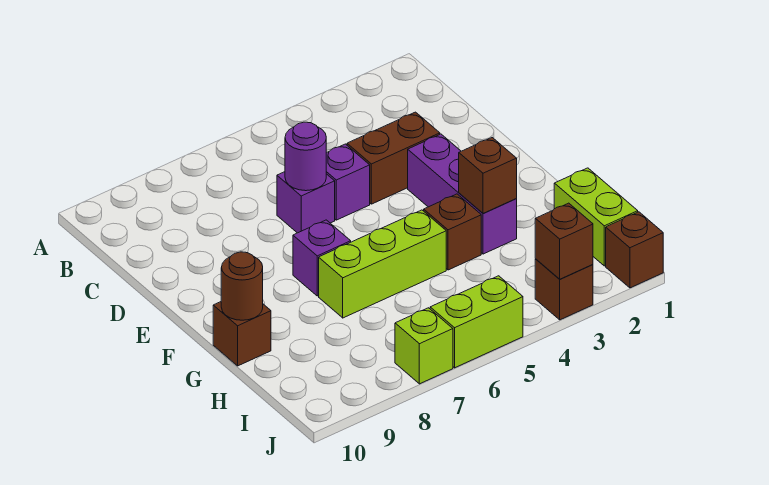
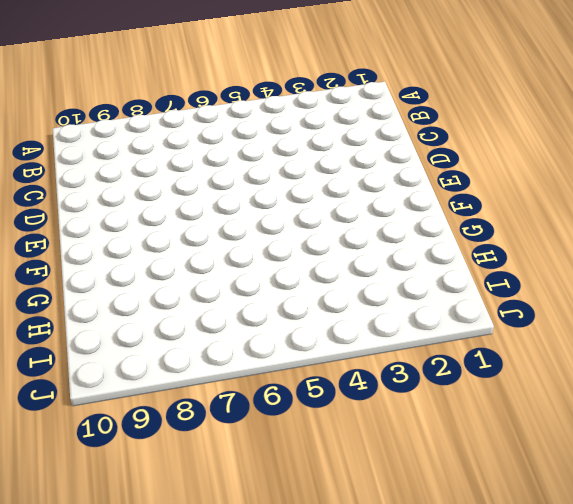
none -> brown 1x2 brick [347,112,440,204]
none -> purple 1x1 brick [326,144,370,220]
none -> purple 1x1 brick [277,172,335,233]

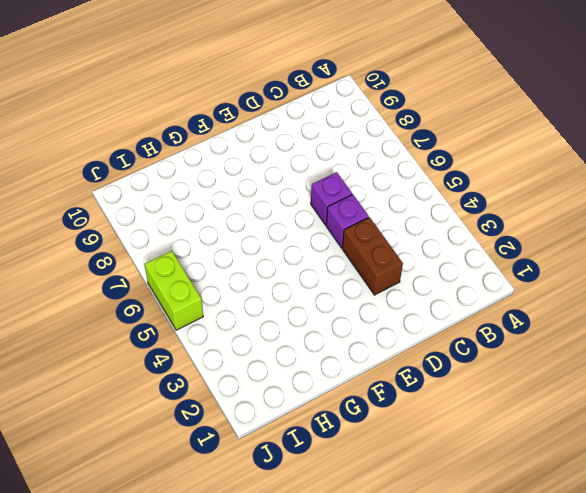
none -> purple 1x3 brick [408,134,517,254]
none -> purple 1x1 brick [293,220,351,296]
none -> brown 1x1 brick [424,194,481,270]

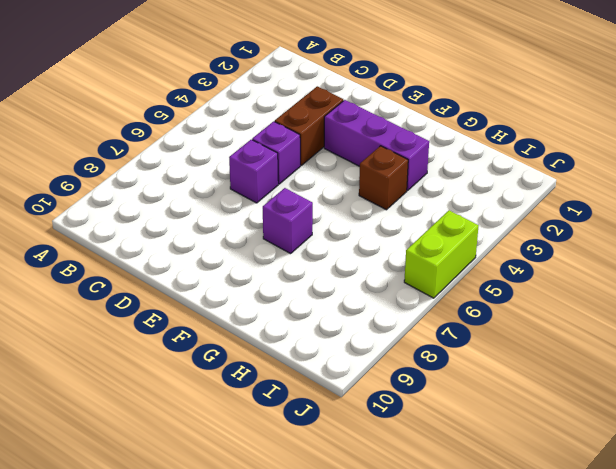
none -> lime 1x3 brick [319,210,446,318]
none -> brown 1x1 brick [213,302,271,366]
none -> lime 1x2 brick [554,168,638,266]

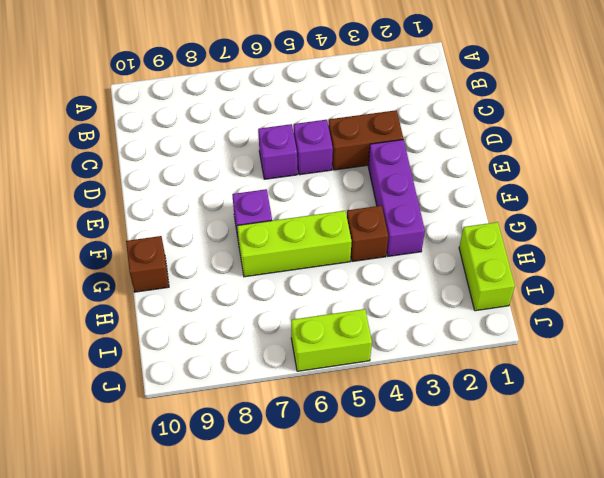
none -> brown 1x1 brick [606,212,663,288]
none -> brown 1x1 brick [535,259,593,320]
none -> lime 1x1 brick [395,308,453,384]

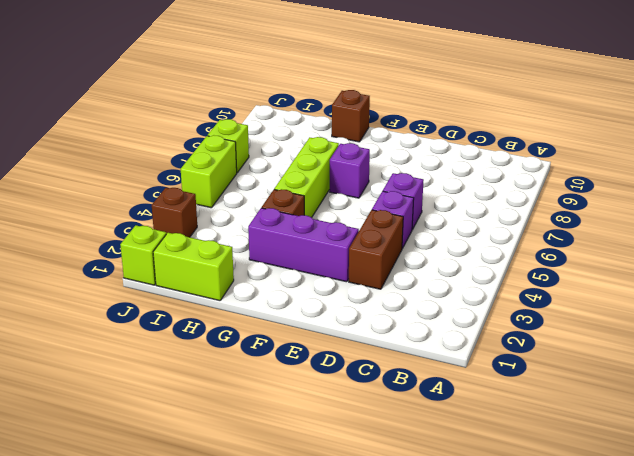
lime 1x1 brick [120,225,166,285] -> brown 1x1 brick [606,212,663,288]
none -> purple 1x1 round brick [285,122,326,191]
none -> brown 1x1 brick [459,138,517,214]
none -> brown 1x1 round brick [221,252,263,320]

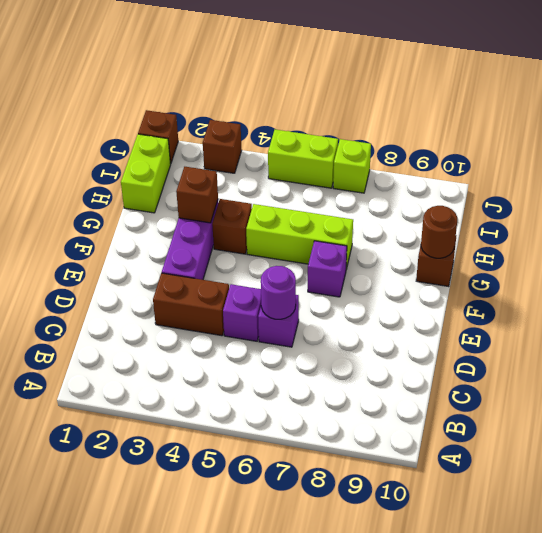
none -> brown 1x1 brick [535,203,593,279]

